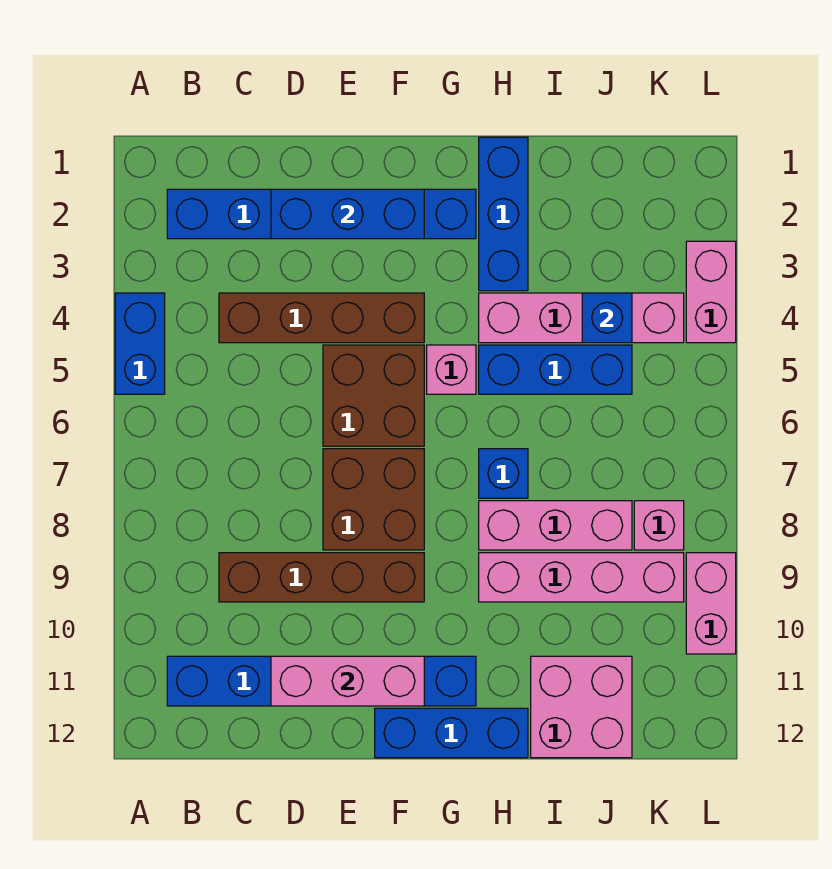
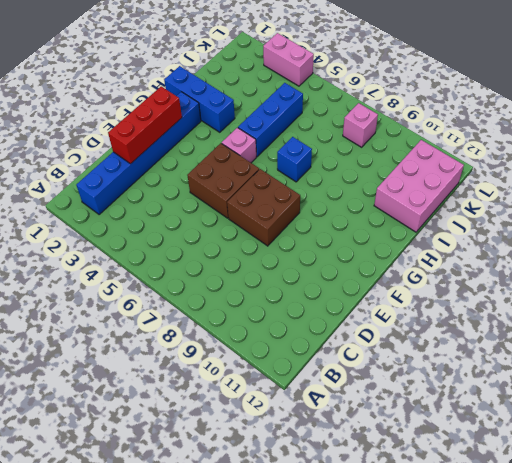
red 1x3 brick [108,87,182,164] -> blue 1x3 brick [271,189,424,239]
pink 2x3 brick [374,140,464,232] -> pink 2x2 brick [531,656,632,758]
none -> blue 1x2 brick [115,293,165,394]
none -> blue 1x6 brick [167,656,476,706]
none -> brown 1x4 brick [219,293,424,343]

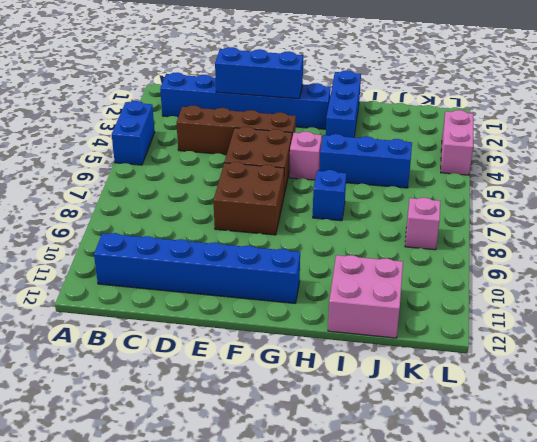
none -> brown 1x4 brick [219,553,424,602]
none -> blue 1x3 brick [375,708,528,758]
none -> pink 1x4 brick [479,293,684,343]

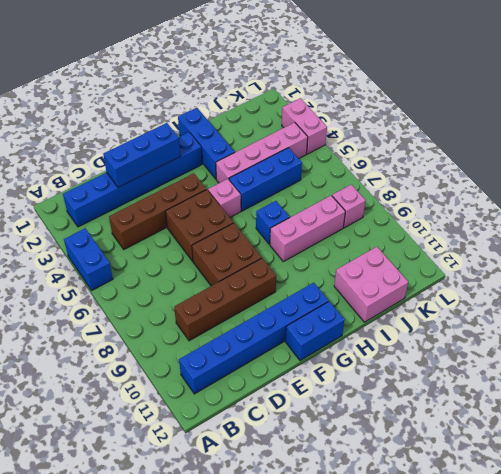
blue 1x2 brick [285,301,344,361] -> blue 1x3 brick [375,708,528,758]
none -> pink 1x4 brick [479,553,684,602]
none -> pink 1x2 brick [686,553,736,654]
none -> pink 1x3 brick [271,656,424,706]

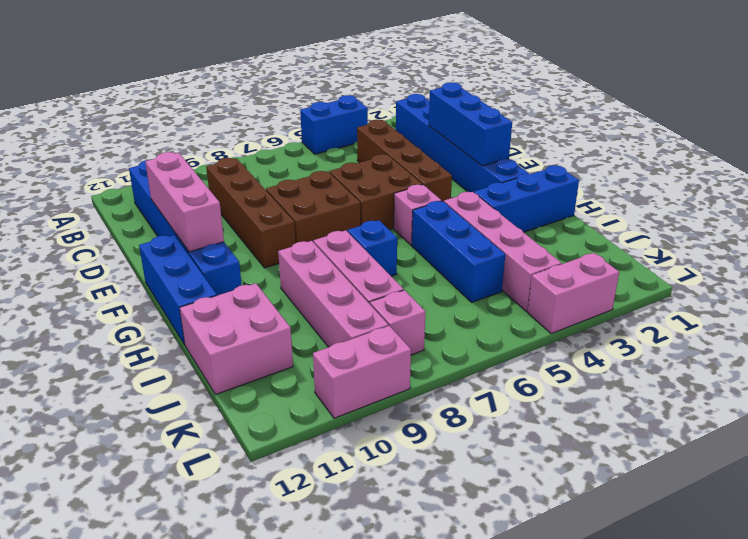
none -> blue 1x1 brick [582,293,632,343]

